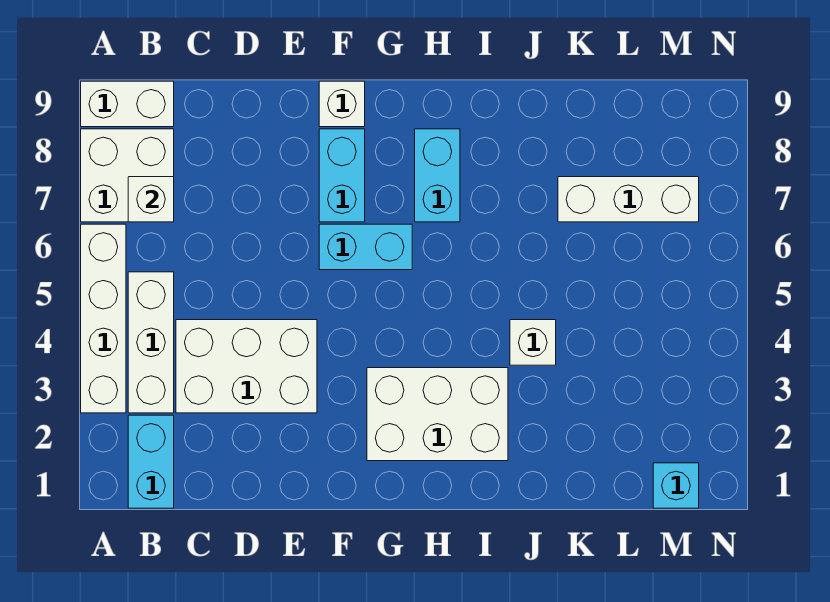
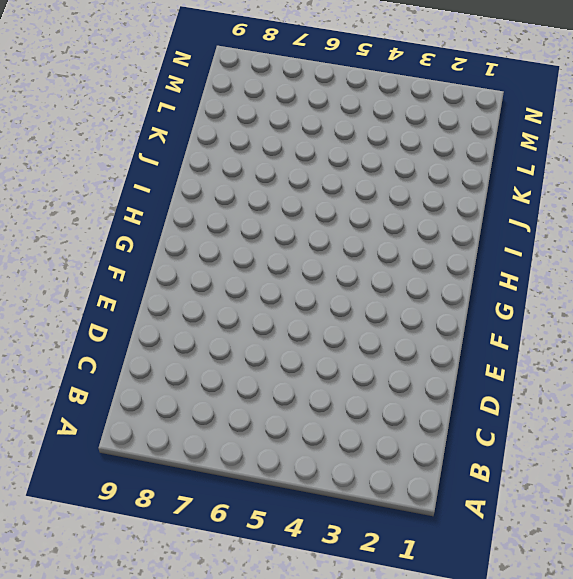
none -> white 1x4 brick [81,224,126,413]
none -> white 2x2 brick [81,129,174,222]
none -> white 1x2 brick [81,81,174,127]

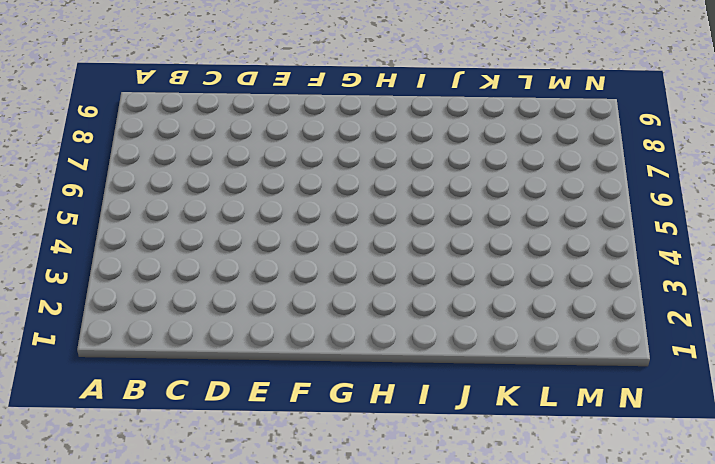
none -> white 1x4 brick [81,224,126,413]
none -> white 2x2 brick [81,129,174,222]
none -> white 1x2 brick [81,81,174,127]

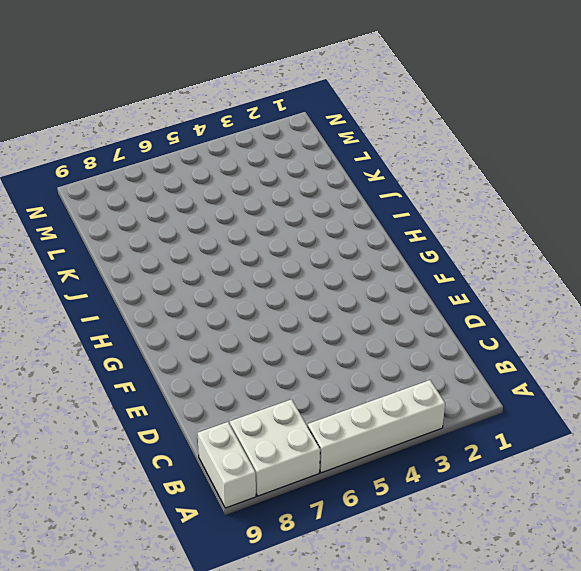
none -> cyan 1x2 brick [128,415,174,508]
none -> white 1x3 brick [128,272,174,413]
none -> white 2x3 brick [176,320,317,413]

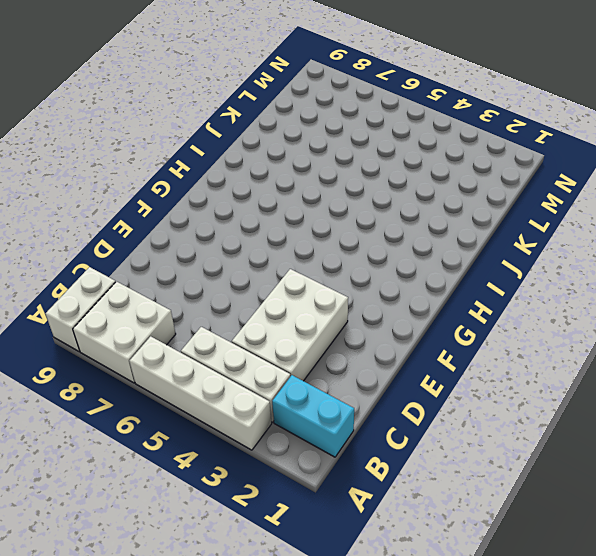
none -> cyan 1x2 brick [319,224,412,270]
none -> cyan 1x2 brick [319,129,365,222]
none -> white 1x1 brick [319,81,365,127]

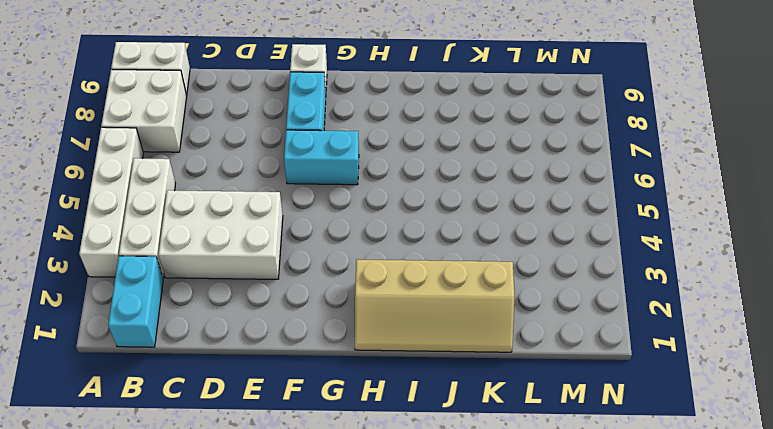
tan 2x4 slope [355,259,514,352] -> white 2x3 brick [367,368,508,461]
none -> cyan 1x2 brick [415,129,460,222]
none -> white 1x1 brick [510,320,556,365]
none -> white 1x3 brick [558,177,699,222]

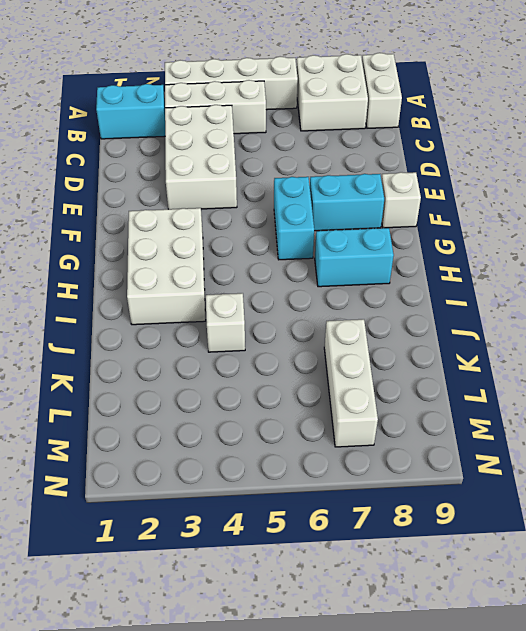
none -> cyan 1x1 brick [653,463,699,508]
none -> white 1x1 brick [128,177,174,222]

